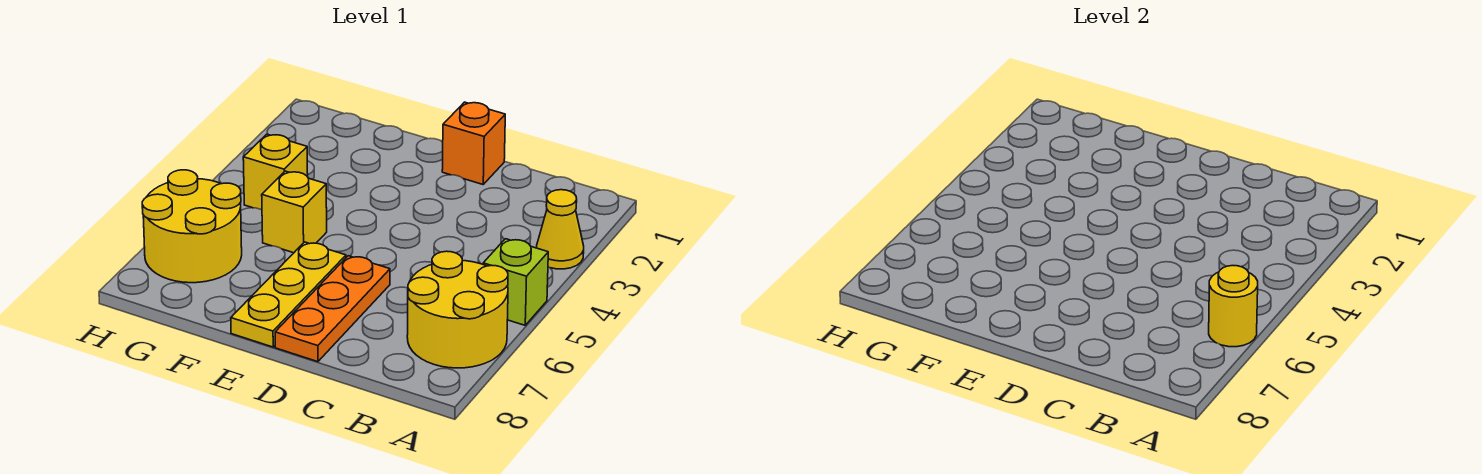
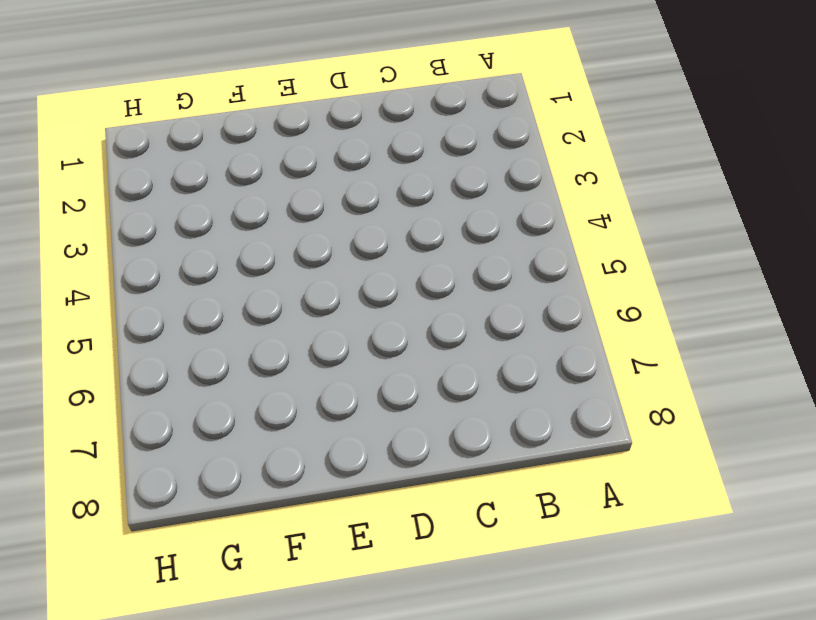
none -> yellow 1x1 cone [537,190,584,269]
none -> lime 1x1 brick [483,239,548,325]

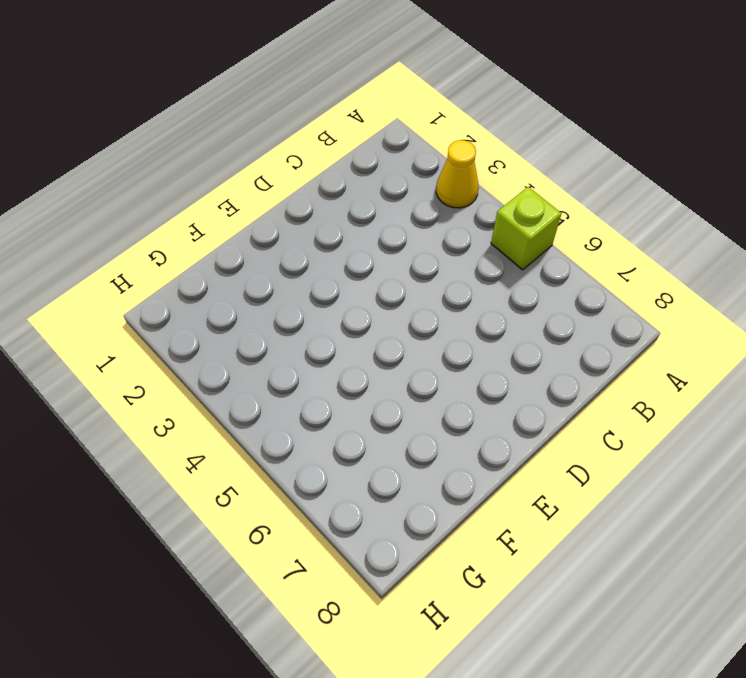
none -> yellow 2x2 round brick [407,251,508,368]
none -> orange 1x1 brick [442,102,505,184]

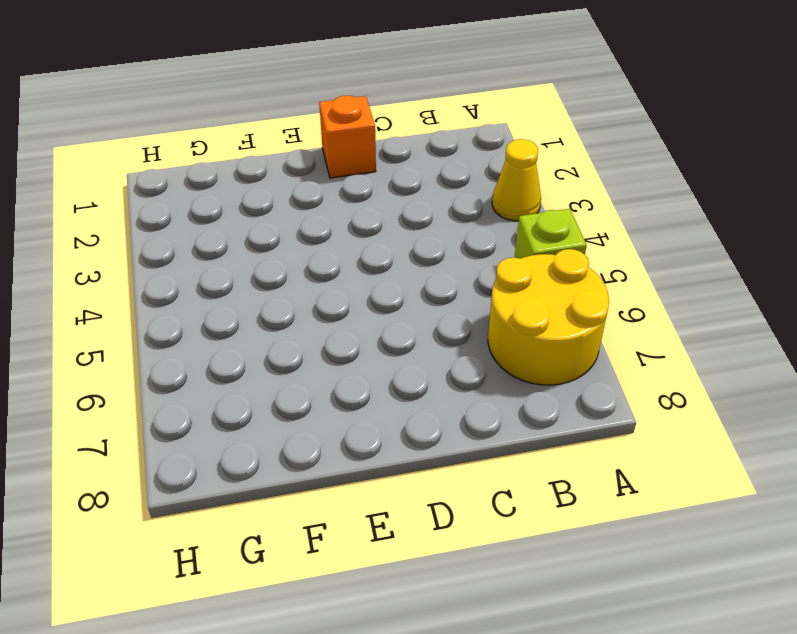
none -> orange 1x3 plate [275,256,390,362]
none -> yellow 1x3 plate [231,242,346,347]

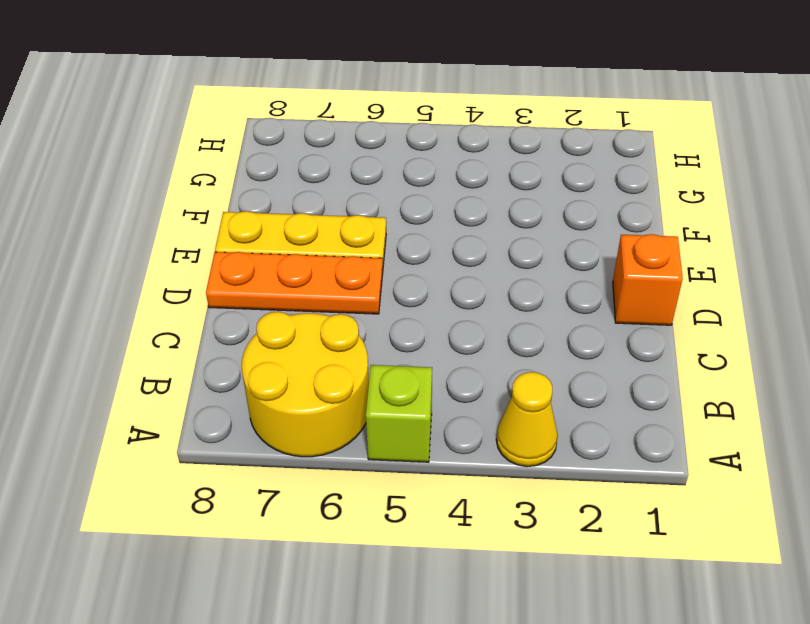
none -> yellow 1x1 brick [262,171,327,253]
none -> yellow 1x1 brick [243,134,308,210]

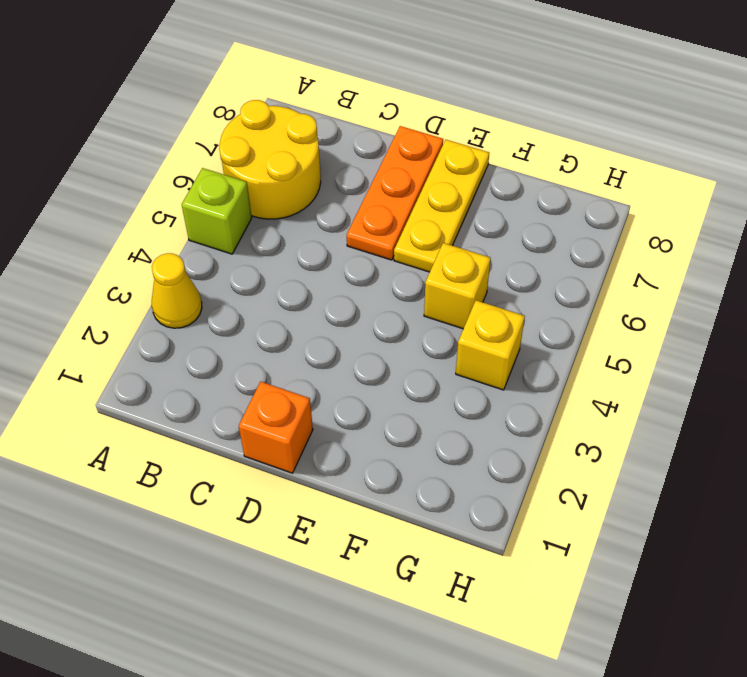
none -> yellow 2x2 round brick [142,170,242,283]
none -> yellow 1x1 round brick [1209,266,1258,347]

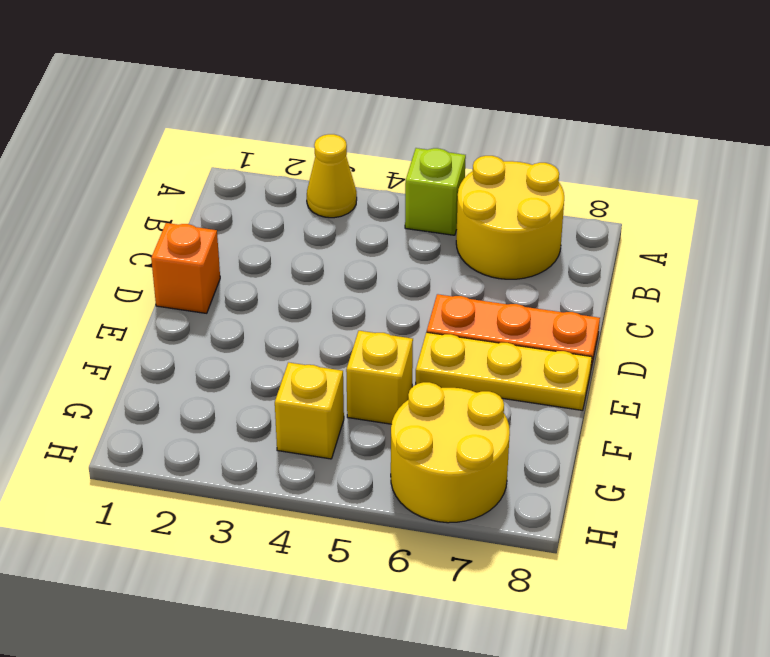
none -> yellow 1x1 round brick [1209,266,1258,347]

